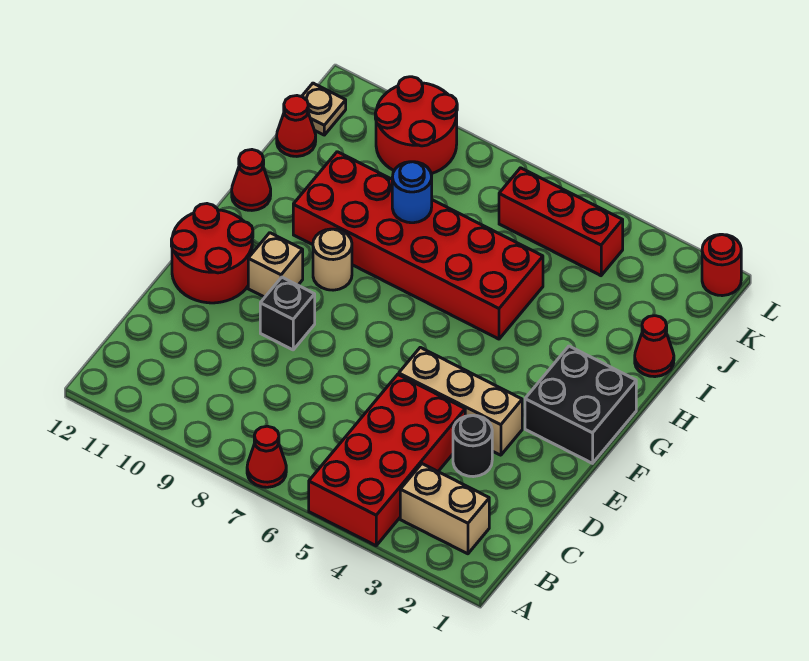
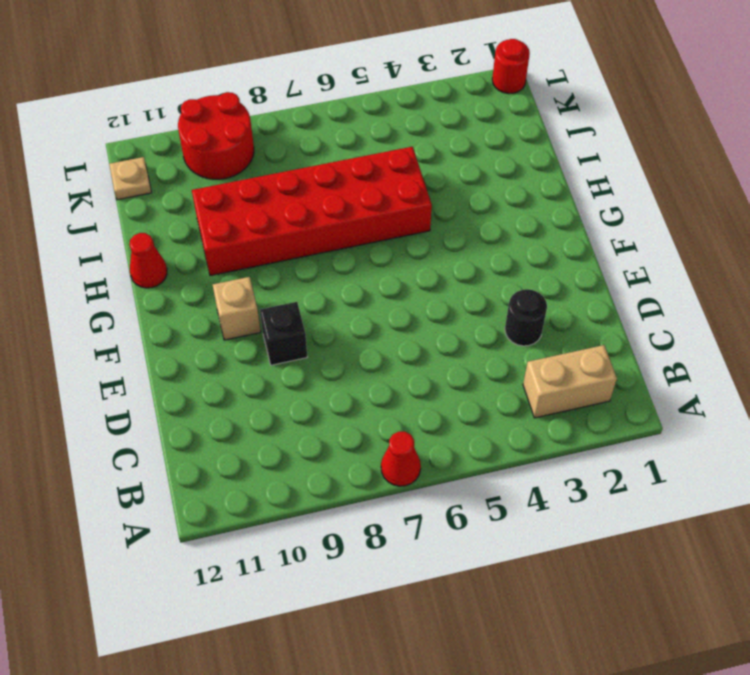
none -> red 2x4 brick [309,375,465,546]
none -> tan 1x3 brick [399,347,522,455]
none -> red 2x2 round brick [171,204,253,303]

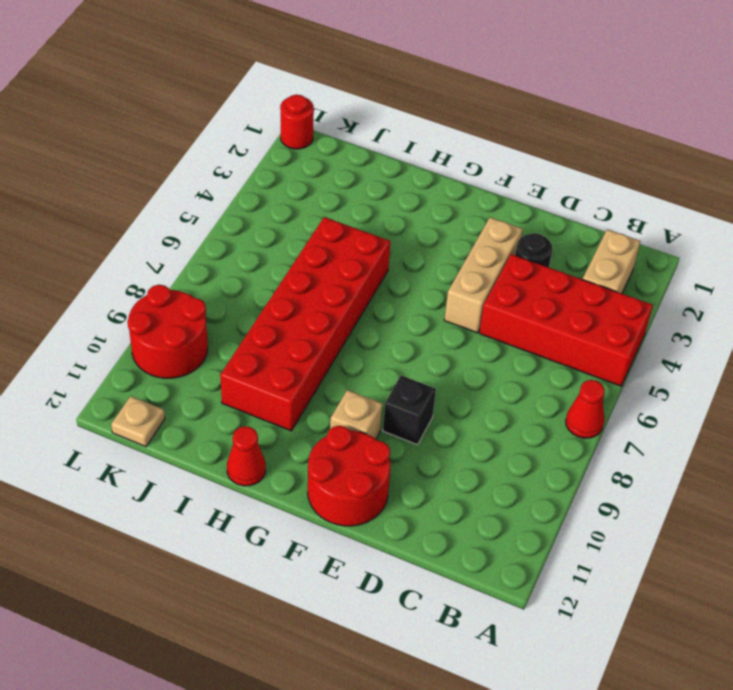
none -> black 2x2 brick [525,346,636,463]
none -> tan 1x1 round brick [313,229,352,290]
none -> red 1x1 cone [635,316,674,377]

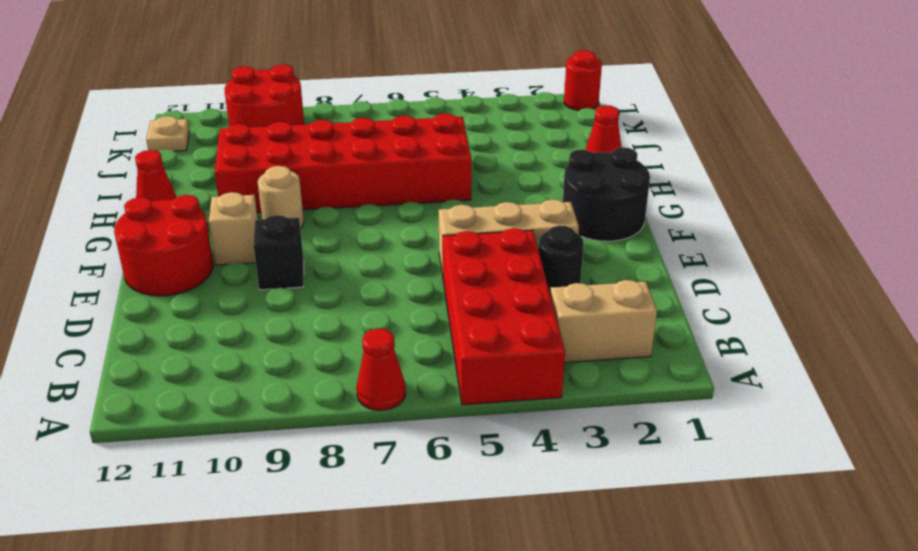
black 2x2 round brick [563,147,650,241] -> black 2x2 brick [525,346,636,463]
none -> red 1x1 cone [277,96,316,156]
none -> red 1x3 brick [499,168,623,276]
none -> blue 1x1 round brick [392,162,432,223]

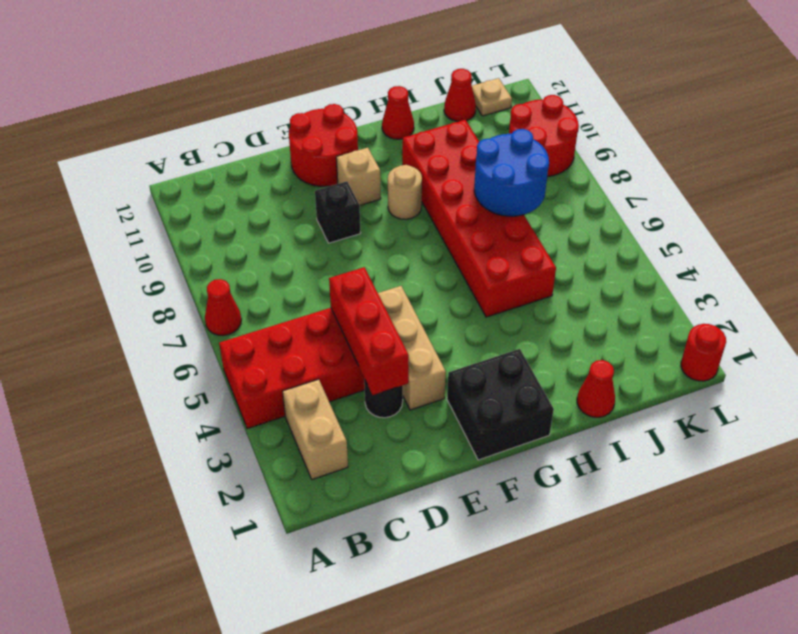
red 1x3 brick [329,267,409,395] -> red 1x3 brick moved to [499,168,623,276]
blue 2x2 round brick [474,129,549,216] -> blue 1x1 round brick [392,162,432,223]

